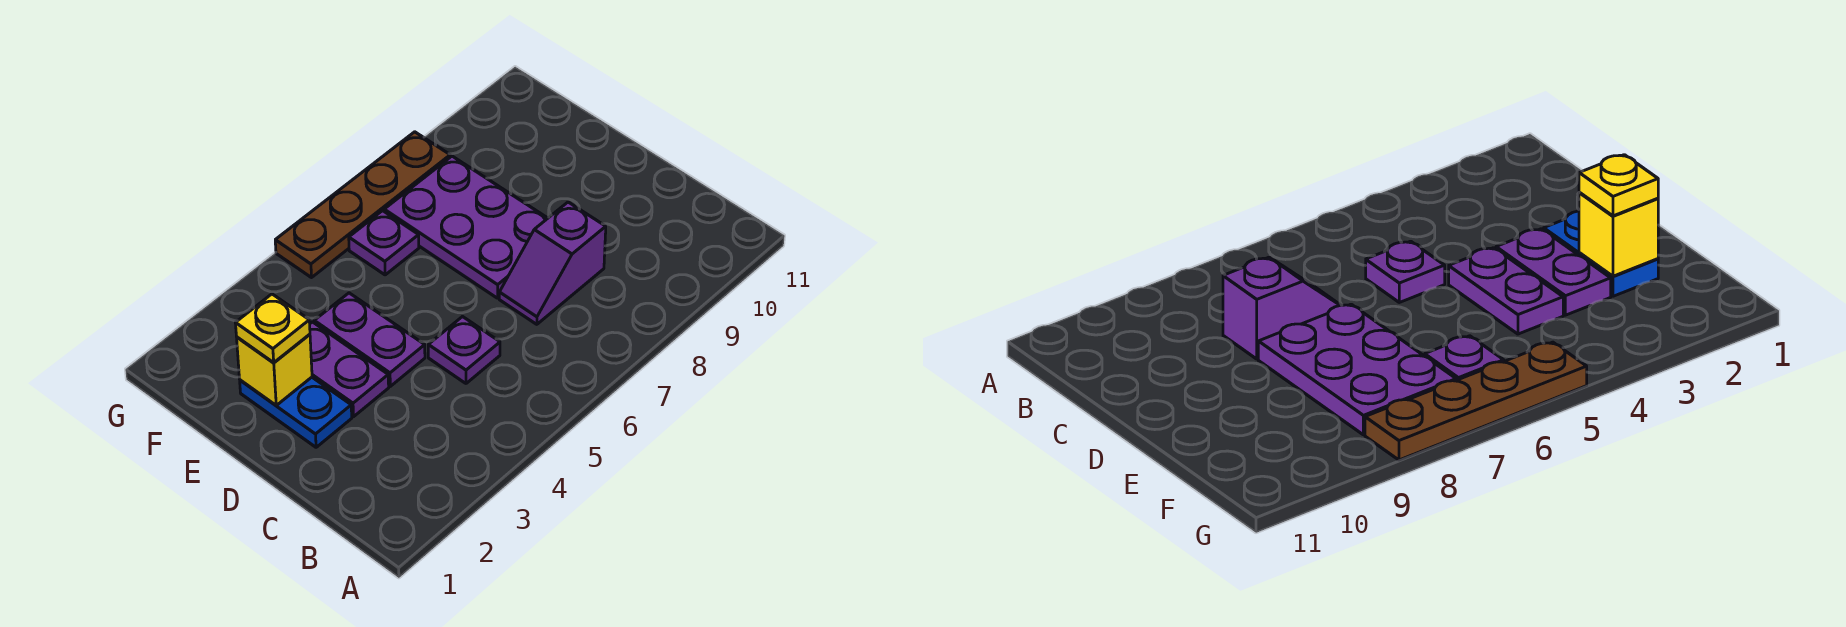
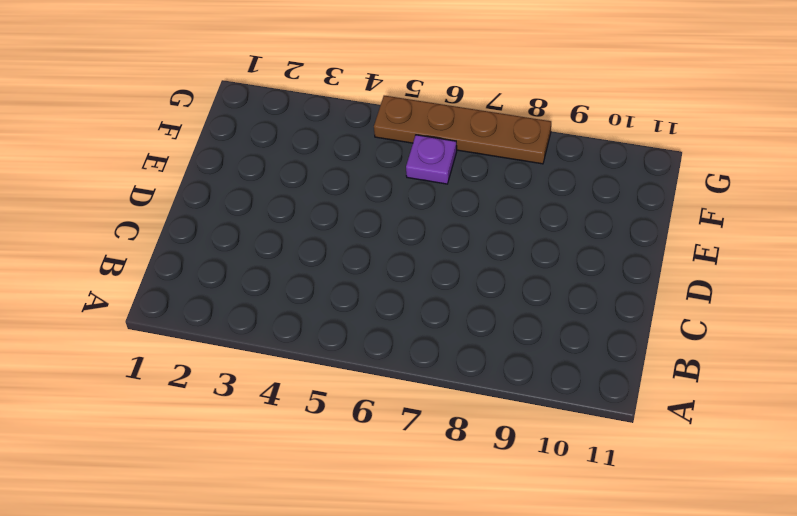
none -> purple 1x1 plate [428,317,500,383]
none -> purple 1x2 slope [499,202,606,324]

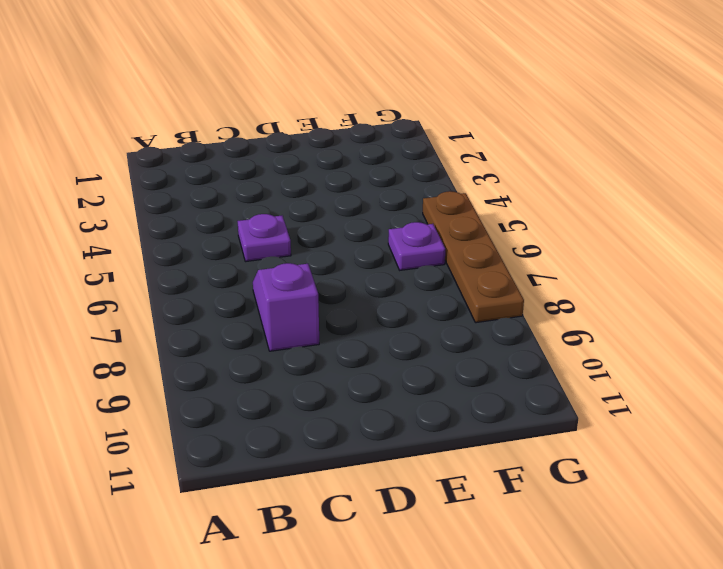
none -> blue 1x2 plate [240,377,352,447]
none -> purple 1x2 plate [310,322,389,417]

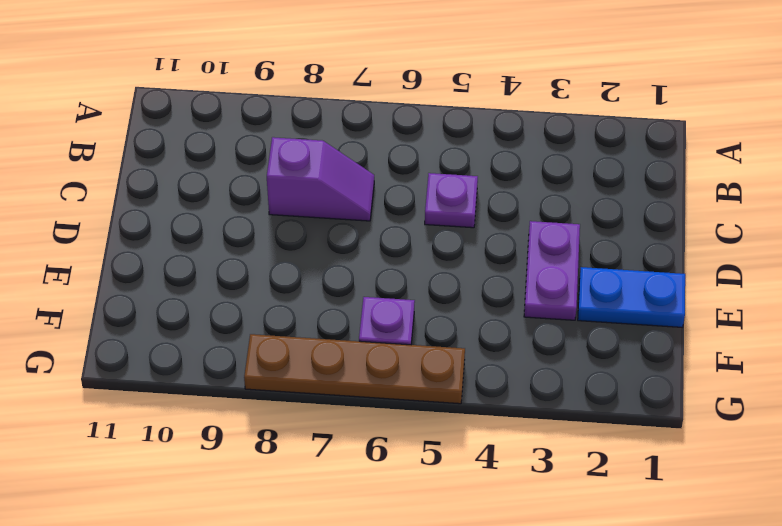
blue 1x2 plate [578,267,685,327] -> blue 1x2 plate turned to [240,377,352,447]
none -> purple 1x2 plate [314,293,425,386]
none -> purple 2x3 plate [384,156,548,298]

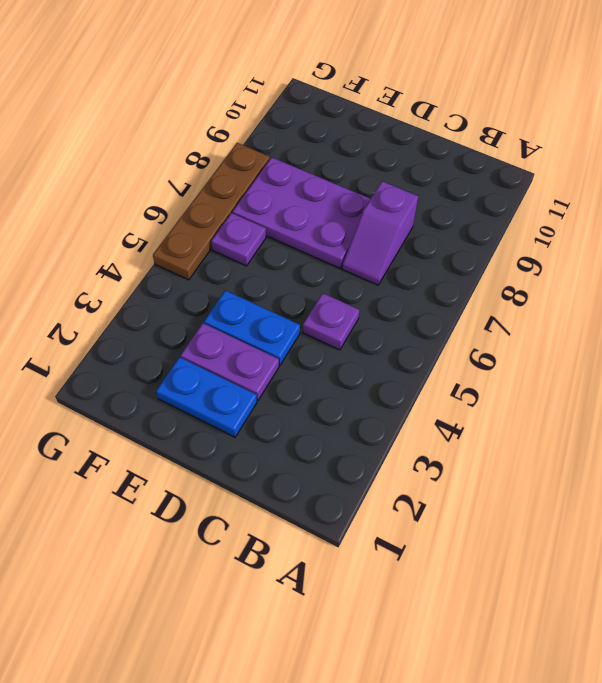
blue 1x2 plate [204,290,300,366] -> purple 1x2 plate [314,293,425,386]
none -> yellow 1x1 brick [237,334,312,405]
none -> yellow 1x1 plate [236,294,310,362]

